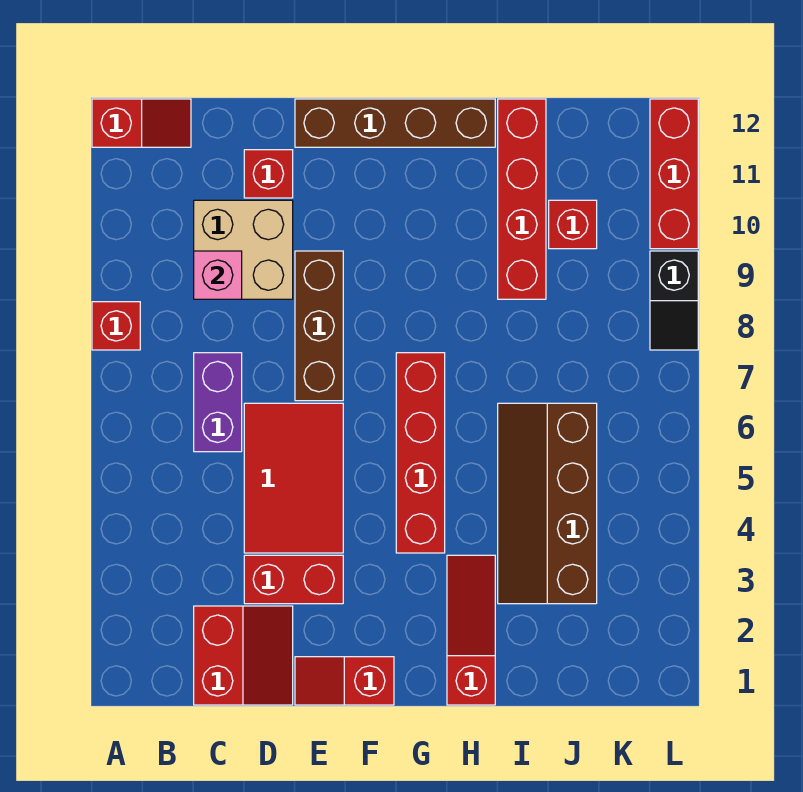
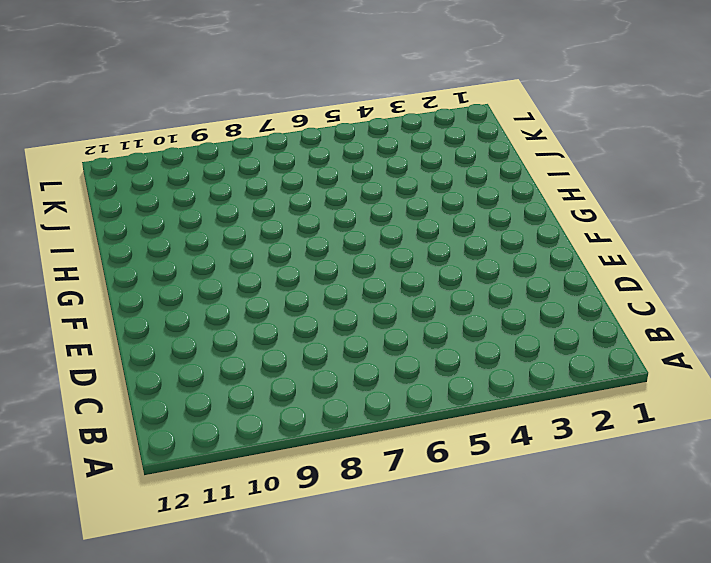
none -> red 1x1 brick [92,302,140,350]
none -> red 1x2 slope [92,99,191,147]
none -> red 2x2 slope [194,606,293,705]

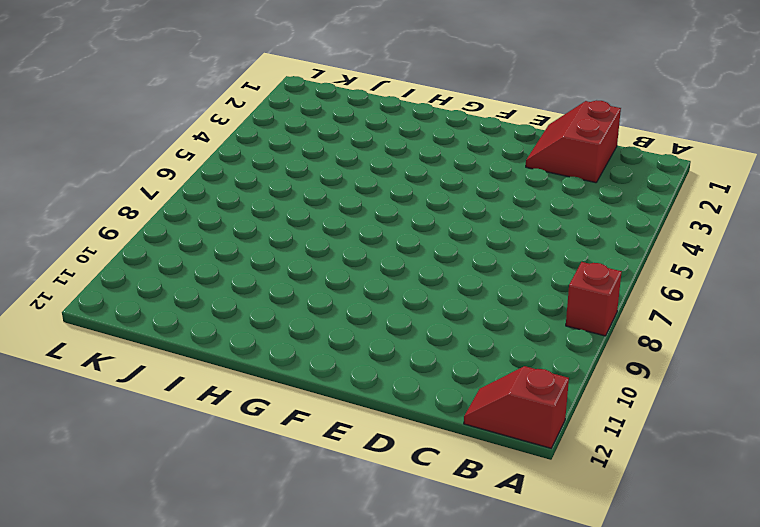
none -> purple 1x2 brick [194,353,242,452]
none -> tan 2x2 brick [194,200,293,299]
none -> red 1x2 brick [244,555,343,604]

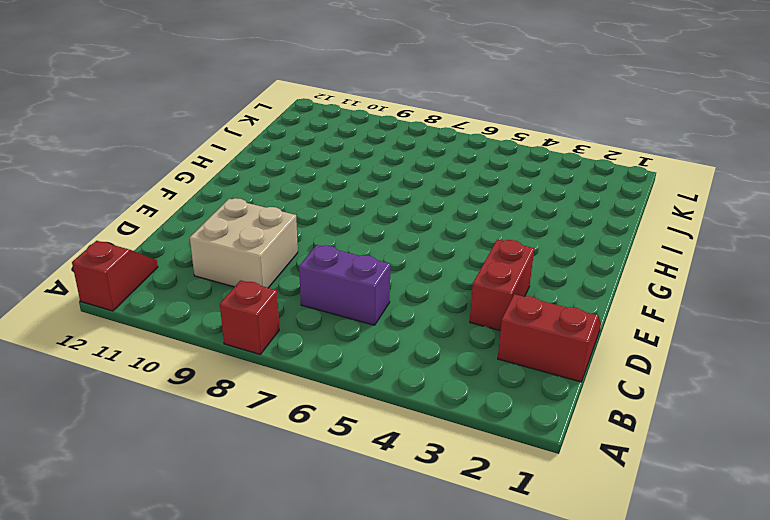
none -> red 2x3 tile [244,403,343,553]
none -> red 1x1 brick [244,150,293,198]
none -> red 1x2 slope [295,657,394,705]

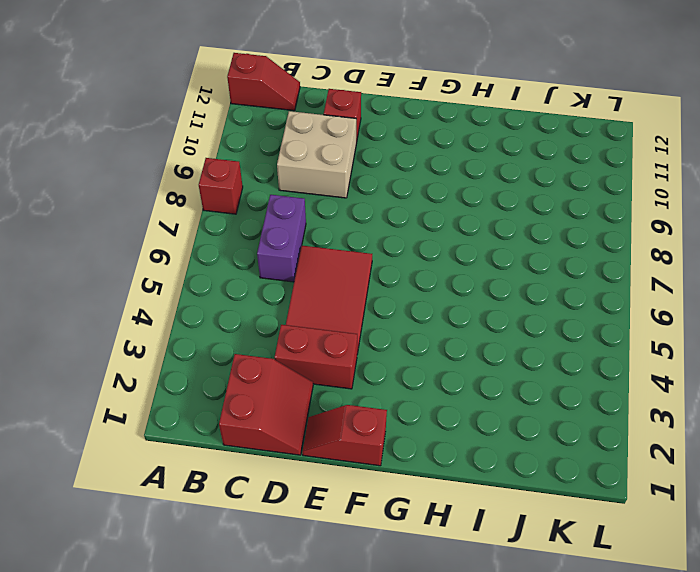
none -> brown 1x3 brick [295,251,343,401]
none -> brown 1x4 brick [295,99,495,147]
none -> red 1x4 brick [396,353,445,553]

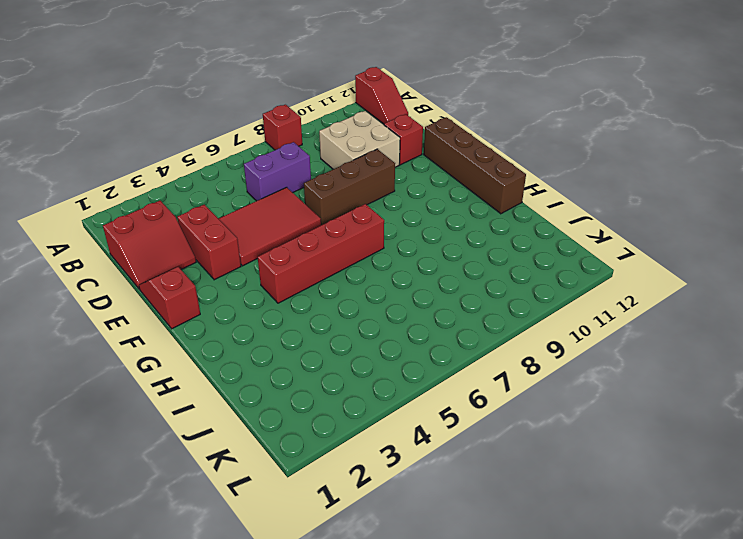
none -> red 1x3 slope [447,555,495,705]
none -> brown 2x4 slope [498,403,597,604]
none -> red 1x4 brick [498,99,546,299]

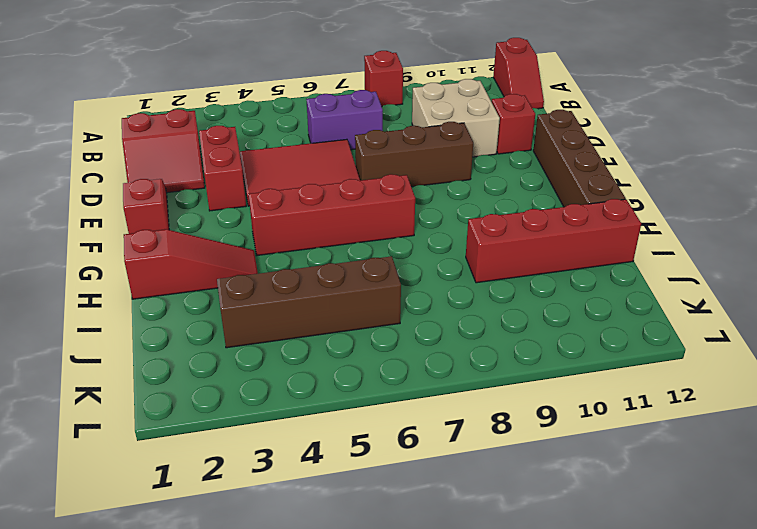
none -> red 1x1 brick [549,200,597,249]
none -> black 1x2 slope [650,251,698,350]
none -> red 1x3 brick [650,99,698,249]

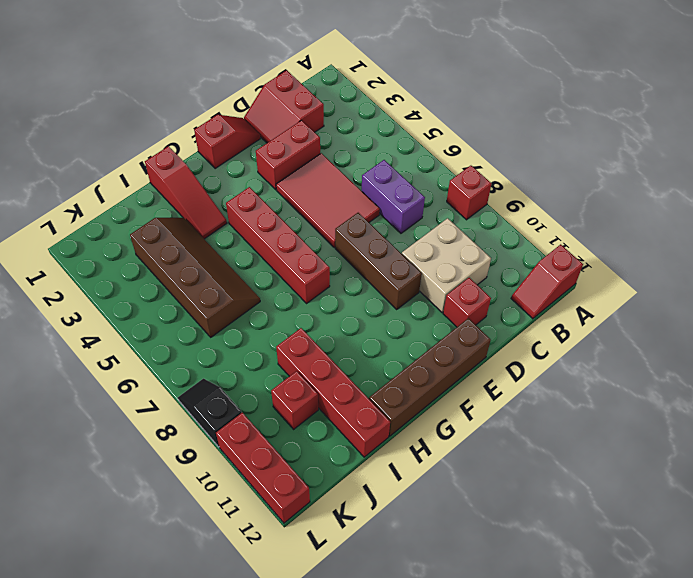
none -> pink 1x1 brick [194,251,242,299]

